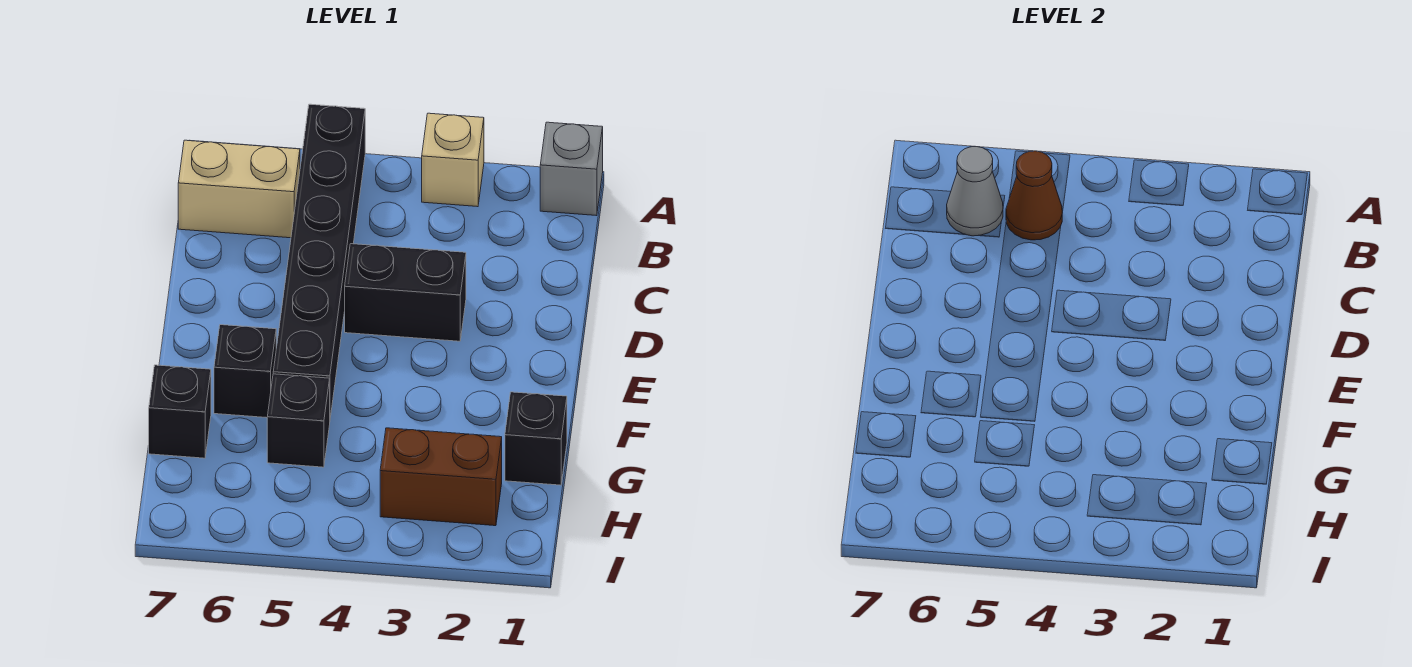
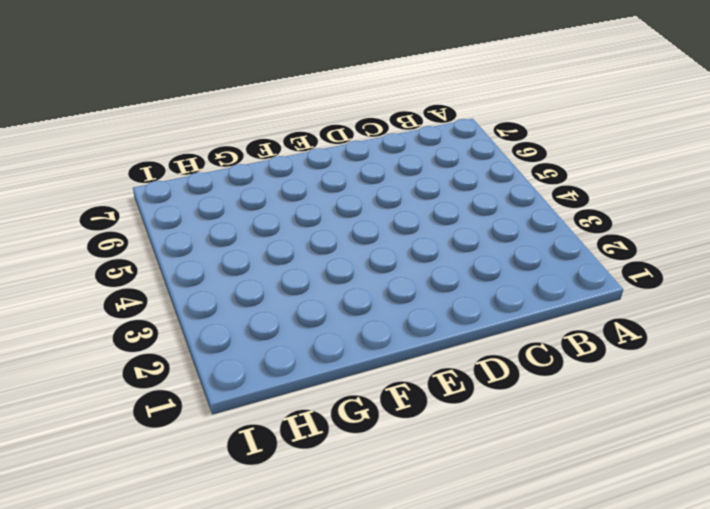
none -> grey 1x1 brick [540,122,603,216]
none -> tan 1x1 brick [422,113,484,207]
none -> black 1x6 brick [273,104,365,418]

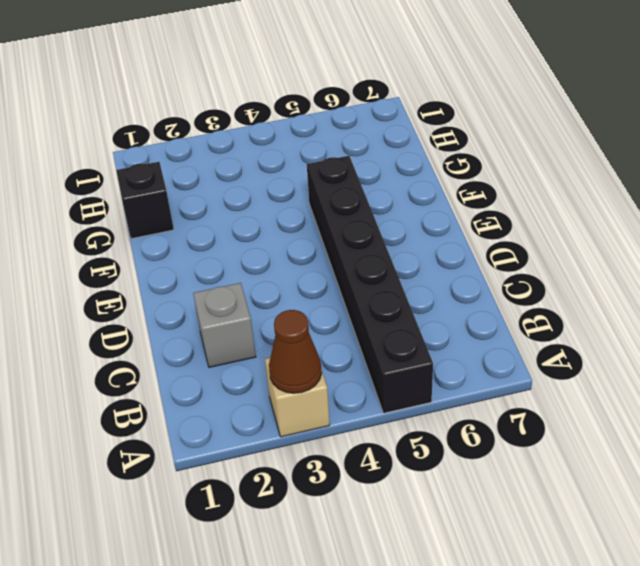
brown 1x1 cone [269,310,322,393] -> brown 1x1 cone moved to [1006,151,1062,240]
grey 1x1 brick [193,283,256,367] -> grey 1x1 brick moved to [540,122,603,216]
none -> tan 1x2 brick [178,140,300,238]
none -> black 1x2 brick [345,244,466,341]
none -> black 1x1 brick [214,325,276,418]

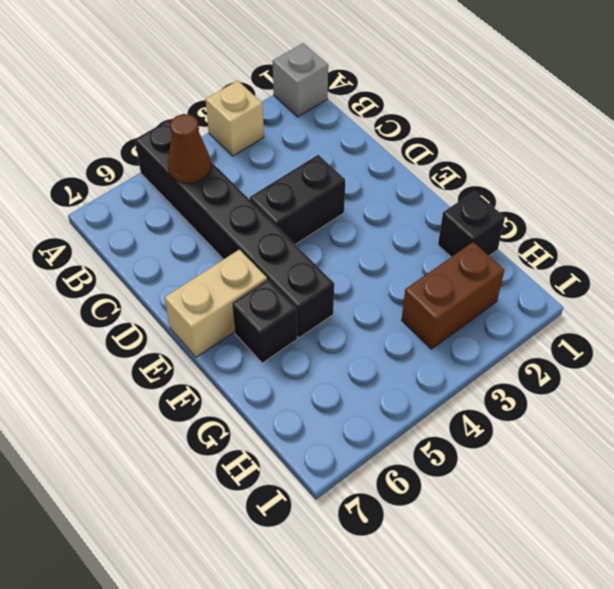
tan 1x2 brick [165,250,267,357] -> tan 1x2 brick moved to [178,140,300,238]
none -> black 1x1 brick [267,374,330,467]
none -> black 1x1 brick [149,365,211,458]
none -> grey 1x1 cone [947,147,1003,236]

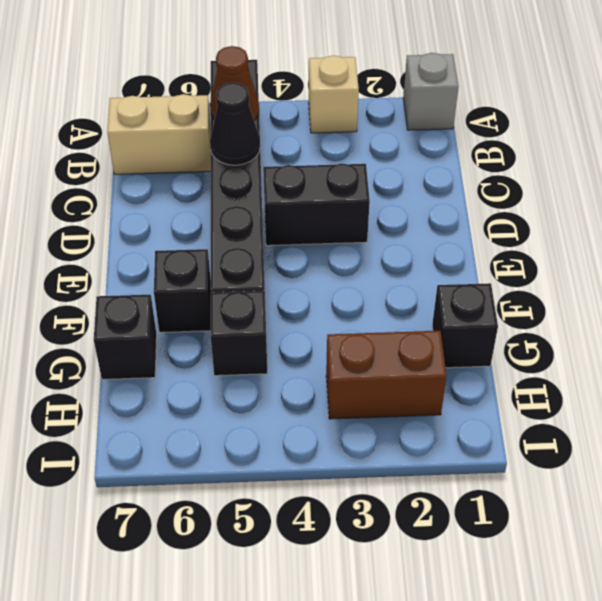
black 1x1 cone [210,82,260,165] -> none
none -> grey 1x1 cone [947,147,1003,236]

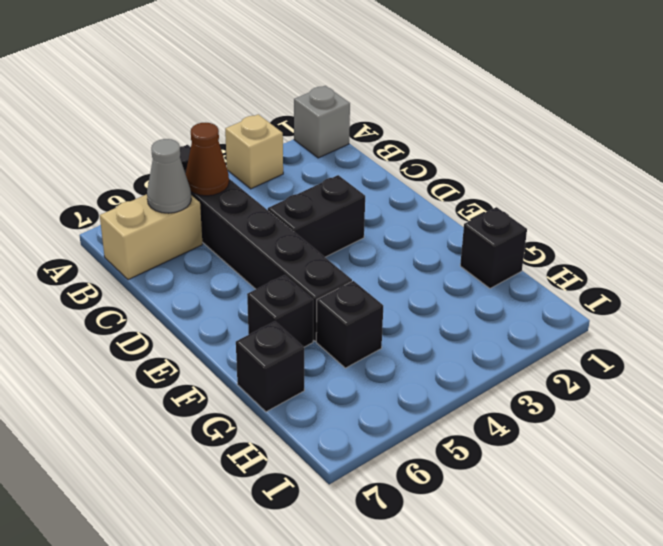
none -> brown 1x2 brick [380,428,502,526]

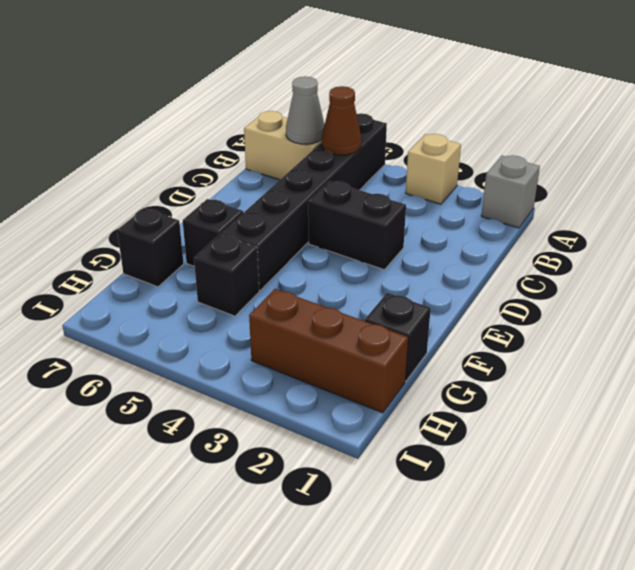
brown 1x3 brick [249,289,408,413] -> brown 1x2 brick [380,428,502,526]

